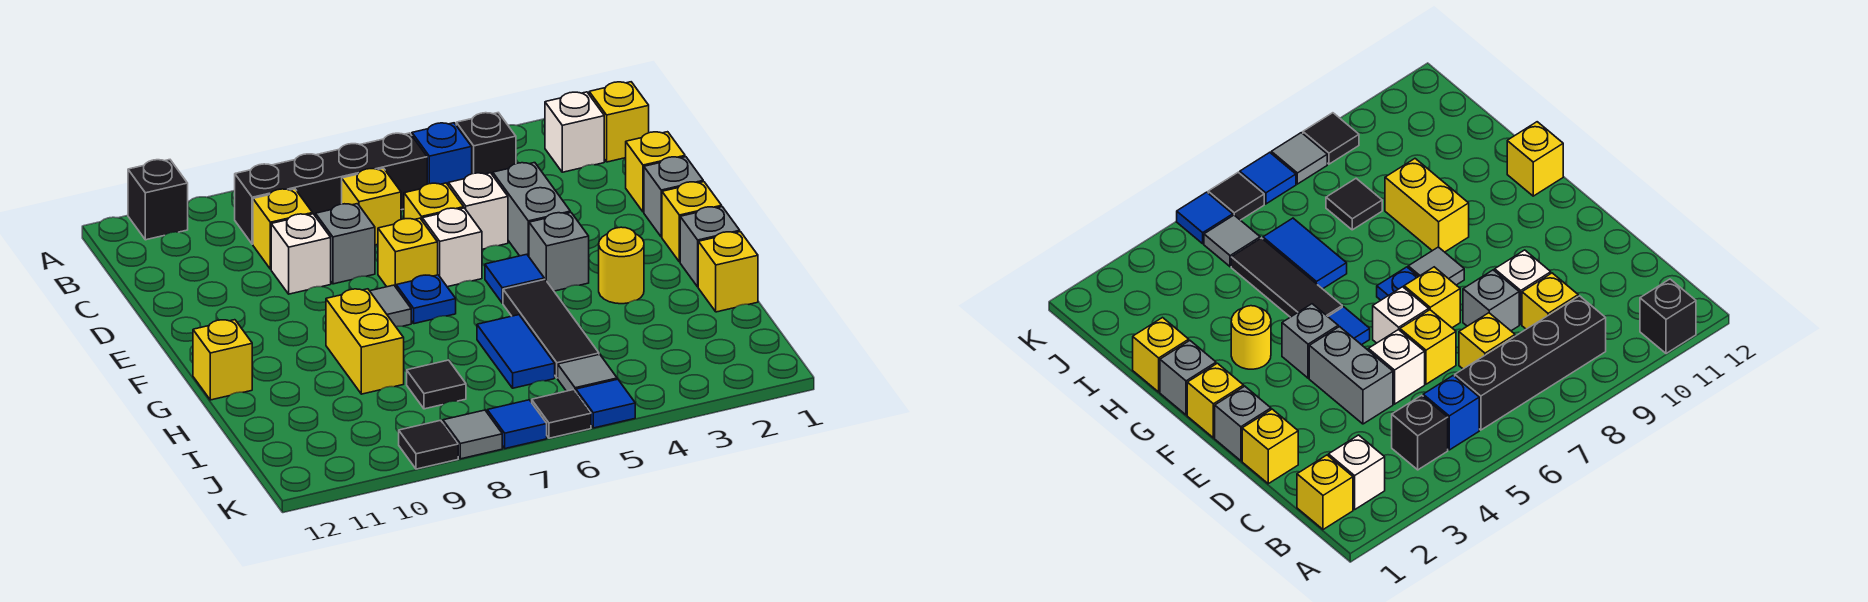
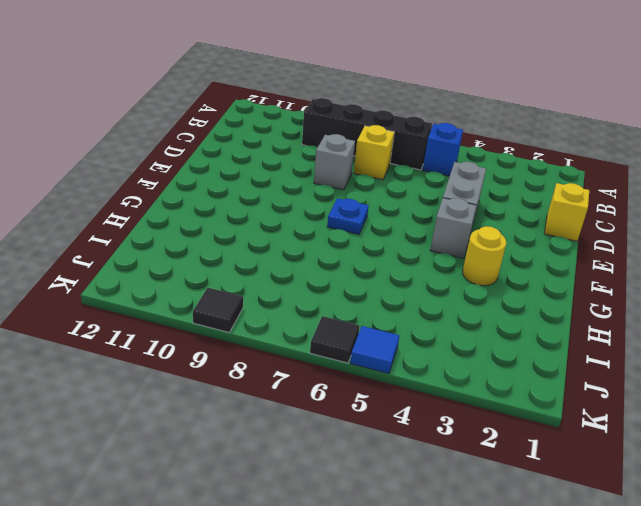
none -> black 1x1 brick [128,160,188,240]
none -> yellow 1x1 brick [589,82,649,162]
none -> white 1x1 brick [545,92,604,172]
none -> black 1x1 brick [456,113,516,175]

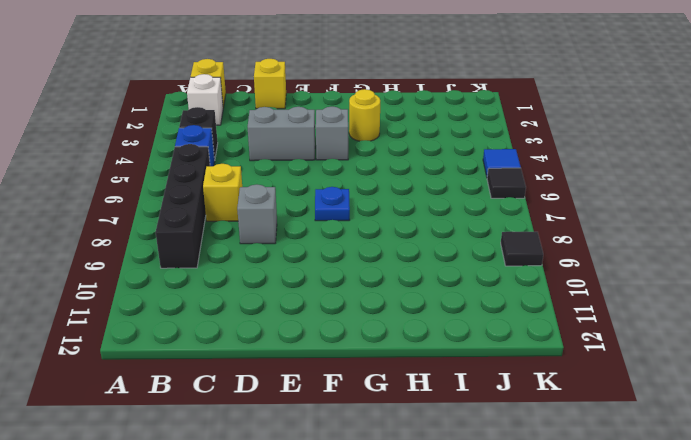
none -> black 1x1 brick [128,160,188,240]
none -> yellow 1x1 brick [253,189,313,269]
none -> white 1x1 brick [448,173,508,249]
none -> yellow 1x1 brick [404,183,464,220]

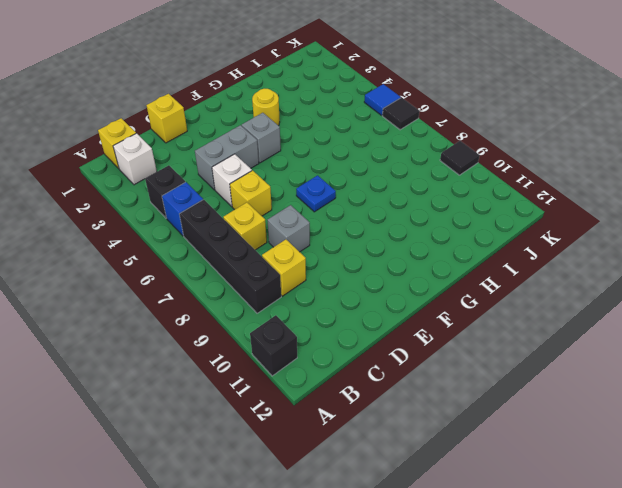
none -> white 1x1 brick [271,214,331,294]
none -> grey 1x1 brick [644,157,703,237]
none -> white 1x1 brick [422,208,482,287]
none -> yellow 1x1 brick [378,218,438,287]

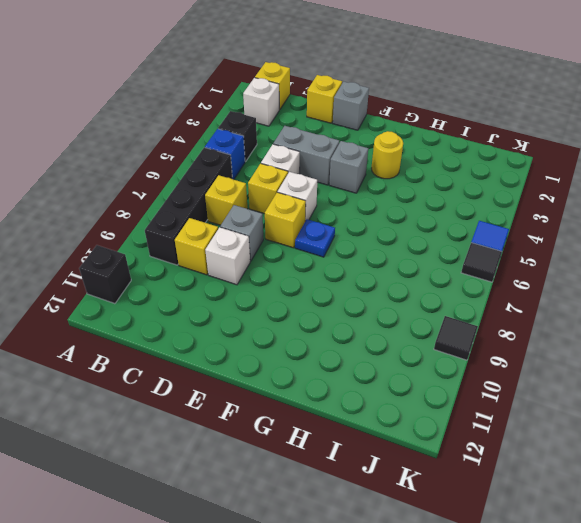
none -> yellow 1x1 brick [662,182,722,262]
none -> blue 1x1 tile [485,254,544,303]
none -> grey 1x1 tile [370,285,411,327]
none -> grey 1x1 brick [680,207,740,287]

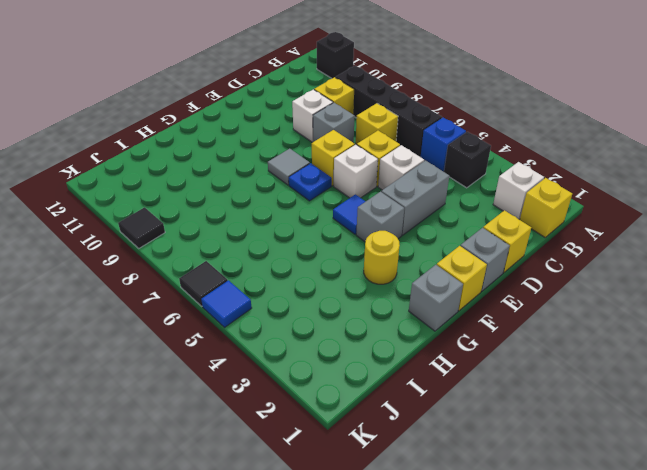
none -> black 1x3 tile [503,279,599,378]
none -> yellow 1x2 brick [326,289,404,394]
none -> yellow 1x1 brick [193,320,252,400]
none -> yellow 1x1 brick [698,232,758,312]

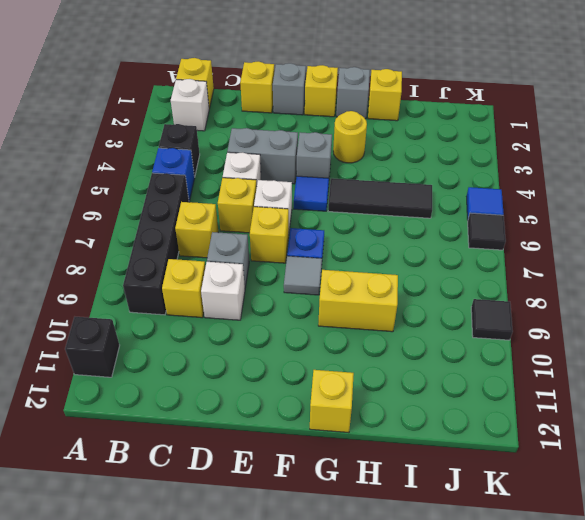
none -> blue 1x2 tile [477,315,555,388]
none -> black 1x1 tile [407,360,466,409]
none -> grey 1x1 tile [558,354,617,392]
none -> blue 1x1 tile [487,400,547,449]

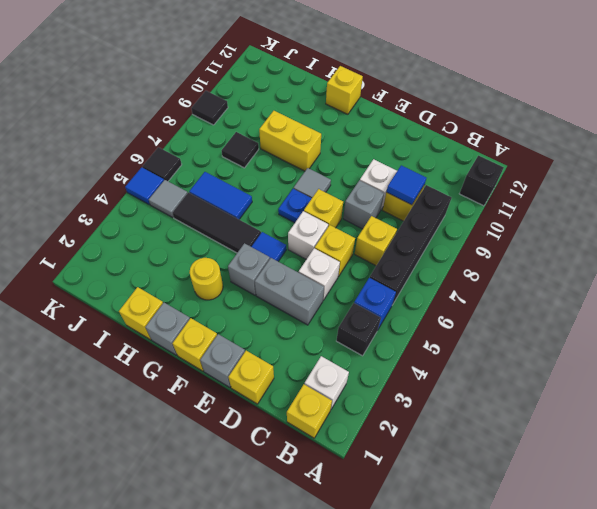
blue 1x1 tile [387,165,426,205] -> blue 1x1 tile moved to [487,400,547,449]
none -> grey 1x1 tile [443,410,502,459]

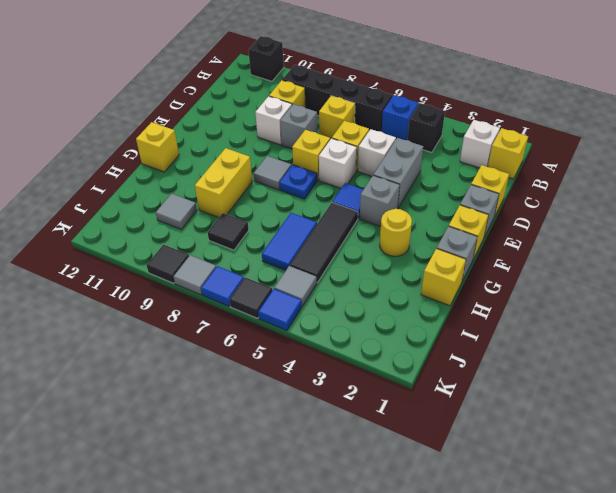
grey 1x1 tile [156,194,197,230] -> none

